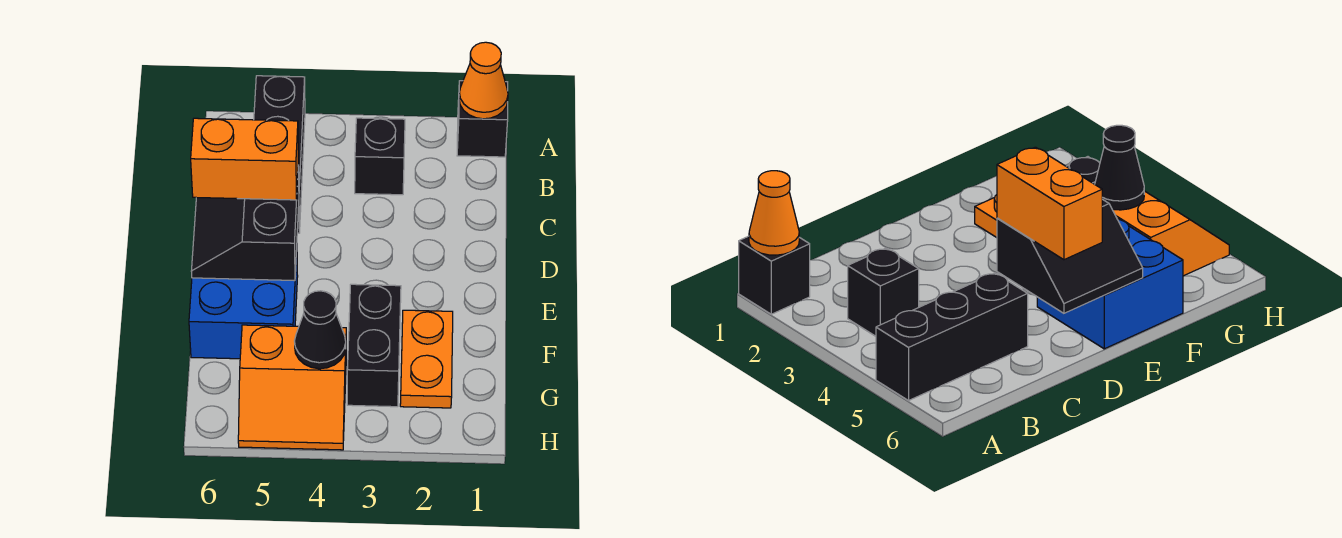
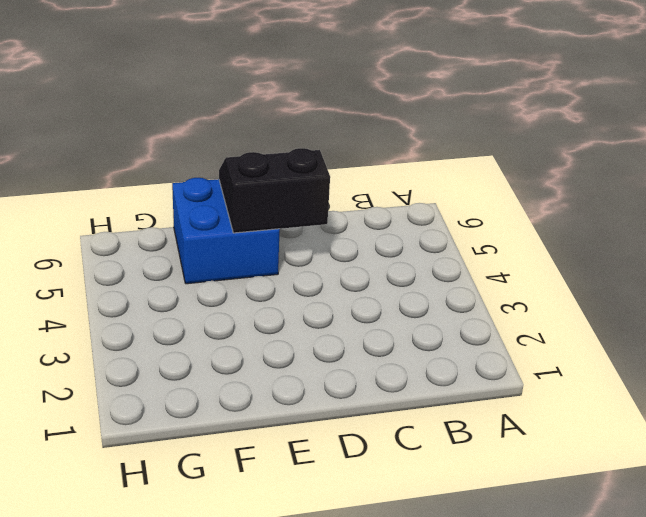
none -> black 1x1 brick [457,81,508,157]
none -> black 1x3 brick [254,76,305,233]

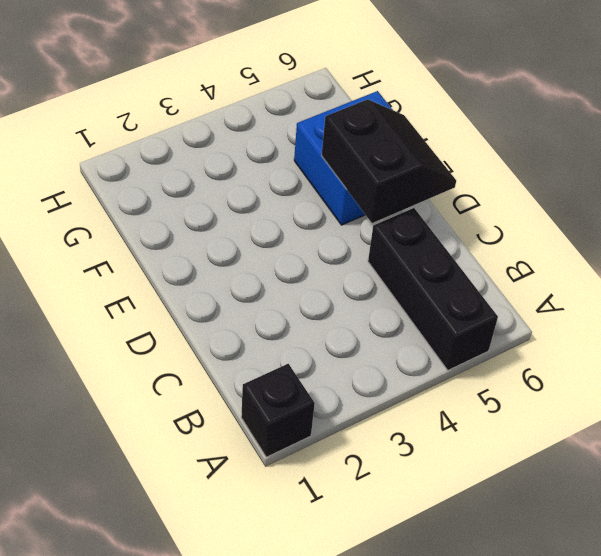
none -> black 1x1 brick [355,118,405,195]
none -> orange 1x2 plate [400,310,453,408]

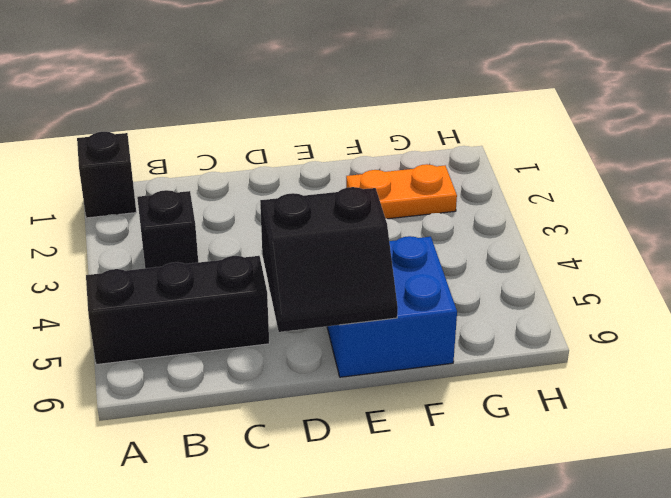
none -> black 1x2 brick [347,284,401,407]
none -> orange 2x2 slope [238,325,346,450]

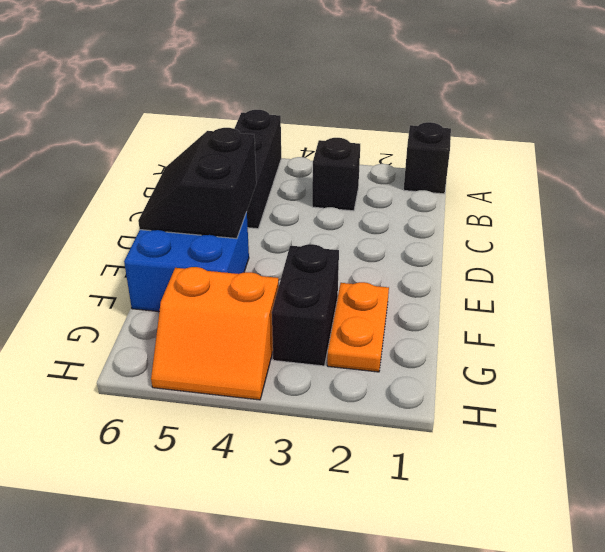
none -> orange 1x1 cone [459,42,508,119]
none -> black 1x1 cone [294,291,346,369]

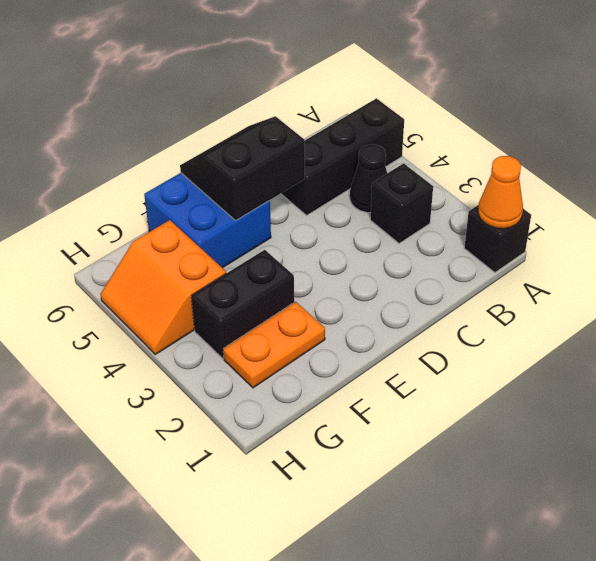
black 1x1 cone [350,144,387,213] -> black 1x1 cone moved to [294,291,346,369]
none -> orange 1x2 brick [191,118,298,200]

